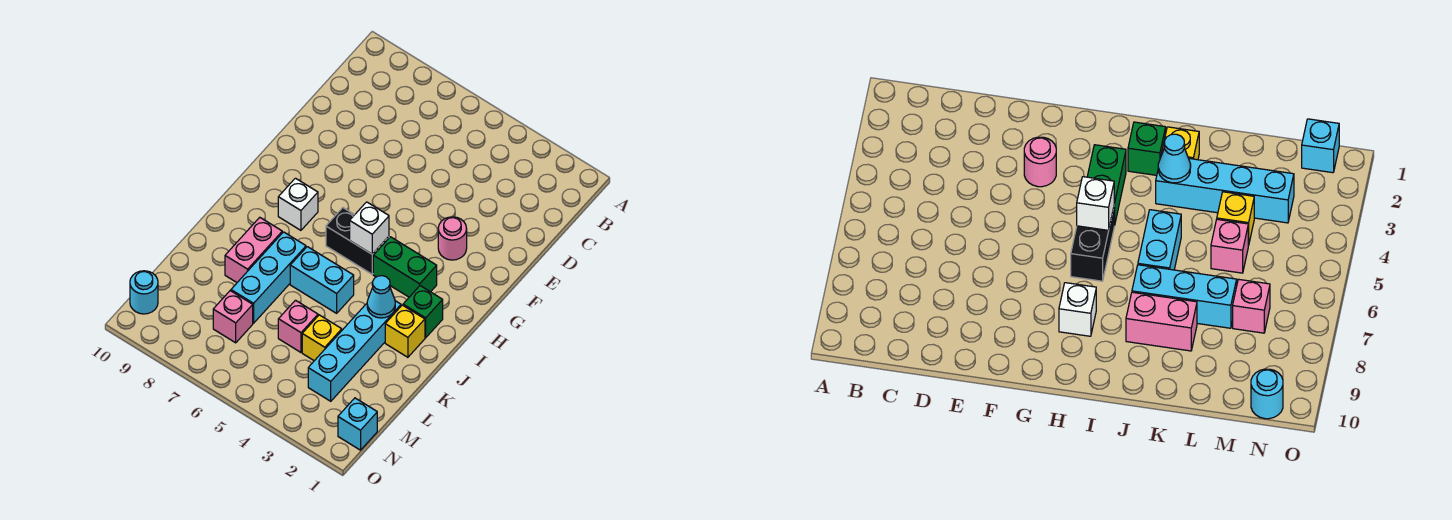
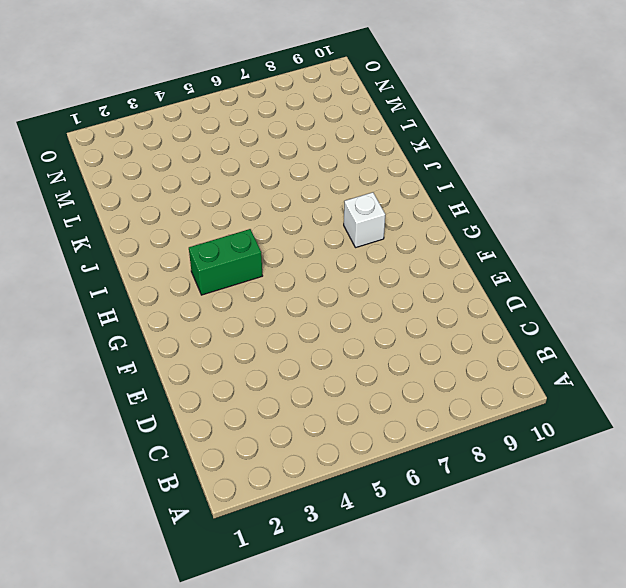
none -> pink 1x1 round brick [438,217,467,260]
none -> black 1x2 brick [326,208,389,274]
none -> green 1x1 brick [403,286,443,338]

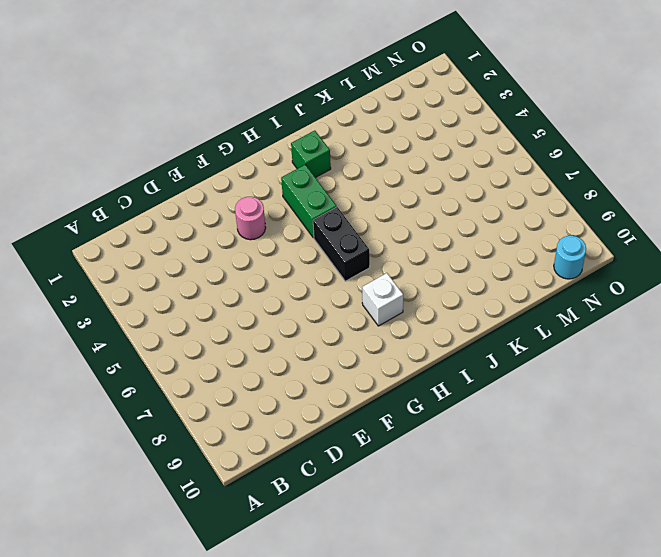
none -> yellow 1x1 brick [385,305,425,357]
none -> cyan 1x4 brick [308,301,401,401]
none -> cyan 1x2 brick [290,247,354,313]

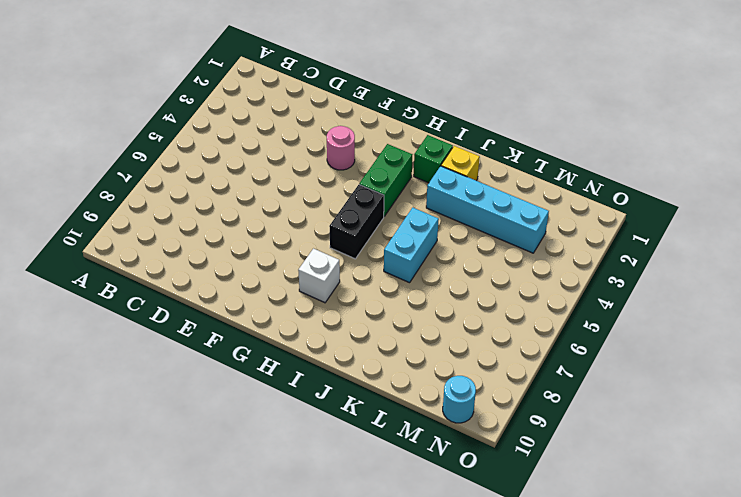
none -> cyan 1x3 brick [231,232,306,323]
none -> pink 1x2 brick [225,217,282,282]
none -> yellow 1x1 brick [302,315,342,361]

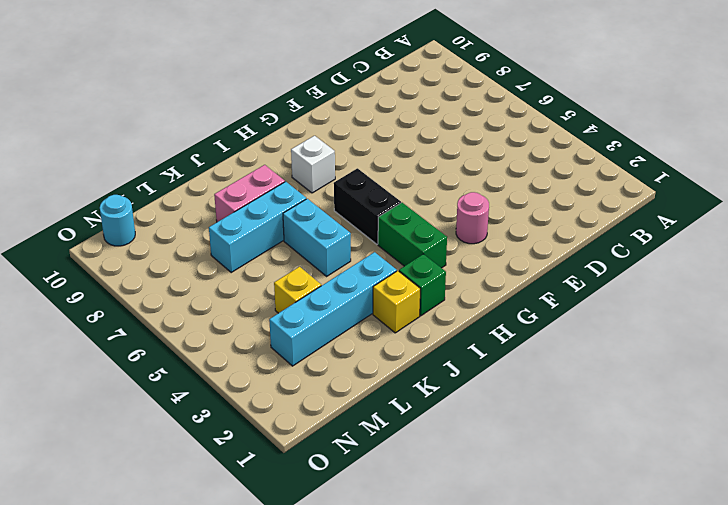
none -> pink 1x1 brick [278,300,318,352]
none -> pink 1x1 brick [213,291,253,343]
none -> cyan 1x1 brick [338,398,377,450]

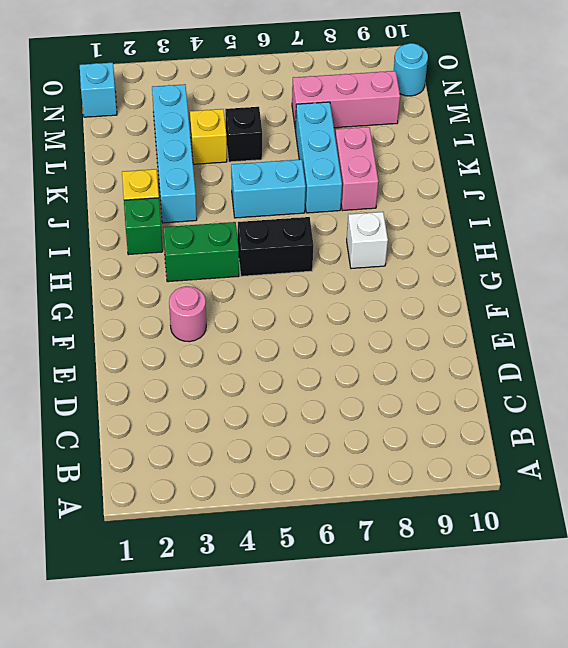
black 1x1 brick [225,107,262,162] -> pink 1x1 brick [278,300,318,352]
pink 1x3 brick [292,71,400,130] -> pink 1x1 brick [213,291,253,343]
none -> white 1x1 brick [350,202,389,254]
none -> cyan 1x1 cone [367,276,395,318]

